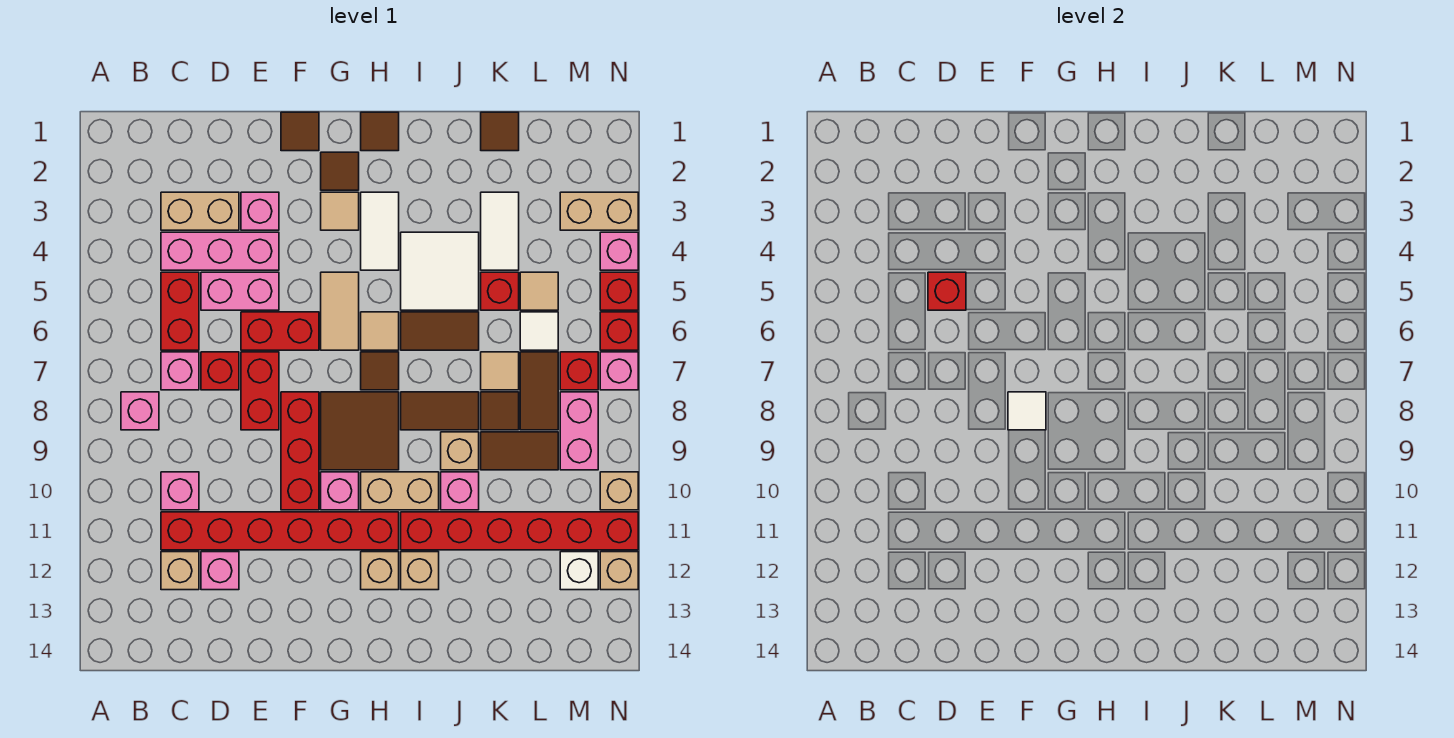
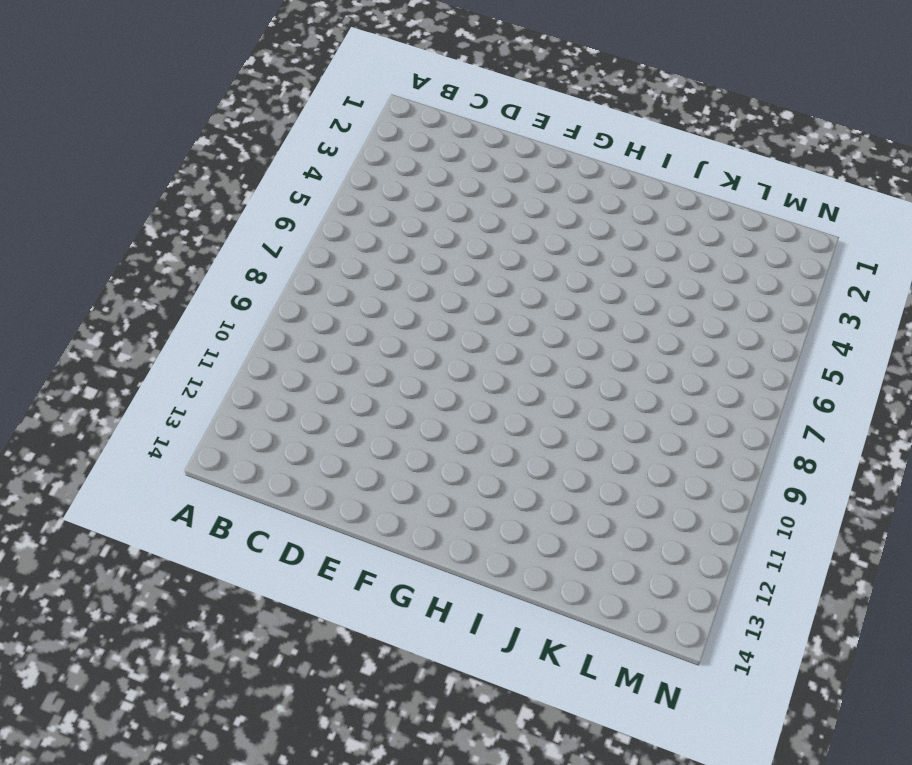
none -> pink 1x1 brick [121,392,159,430]
none -> tan 1x2 brick [161,192,239,230]
none -> pink 1x3 brick [161,232,279,270]
none -> red 1x2 brick [161,272,199,350]

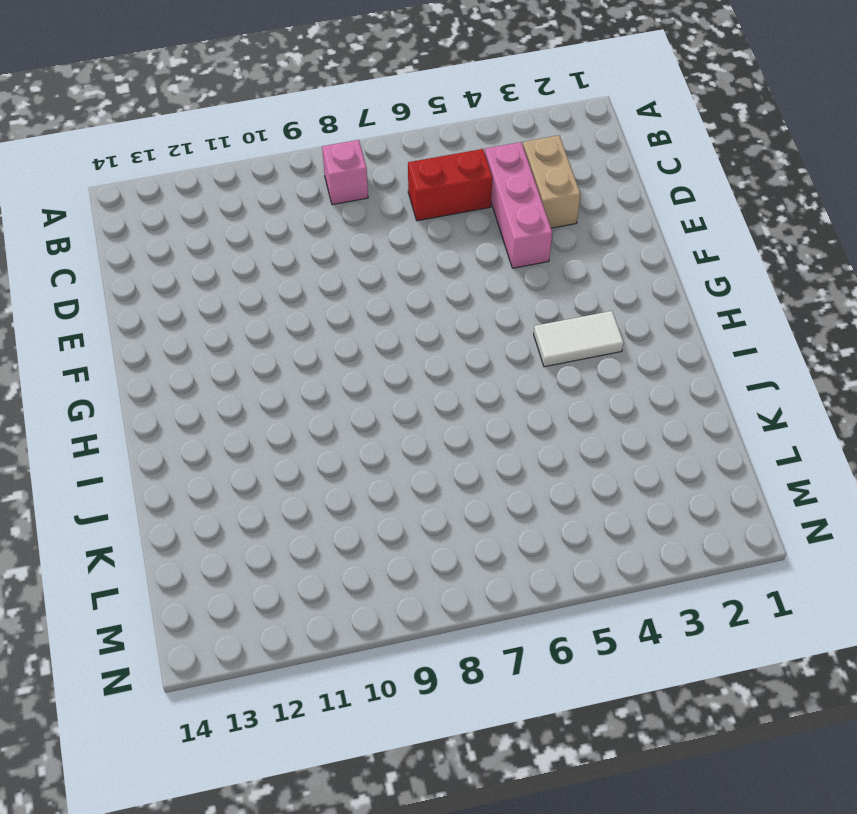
none -> pink 1x1 brick [161,352,199,390]
none -> pink 1x1 brick [161,472,199,510]
none -> red 1x6 brick [161,512,399,550]
none -> tan 1x1 brick [161,552,199,590]

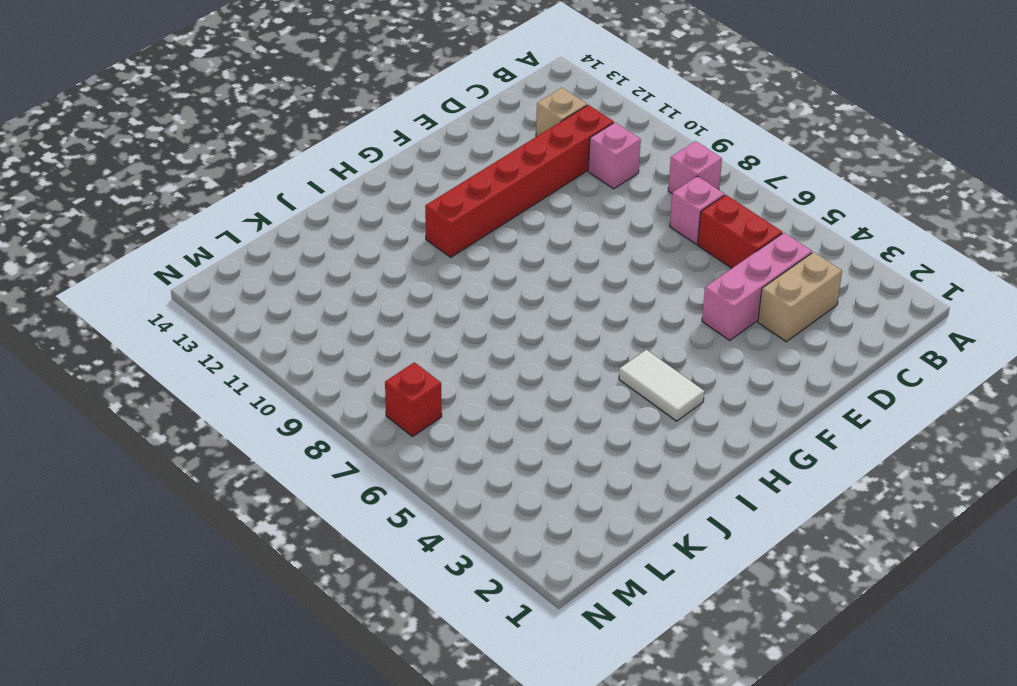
none -> pink 1x2 brick [201,272,279,310]
none -> red 1x1 brick [201,352,239,390]
none -> pink 1x1 brick [201,552,239,590]
none -> pink 1x1 brick [241,192,279,230]

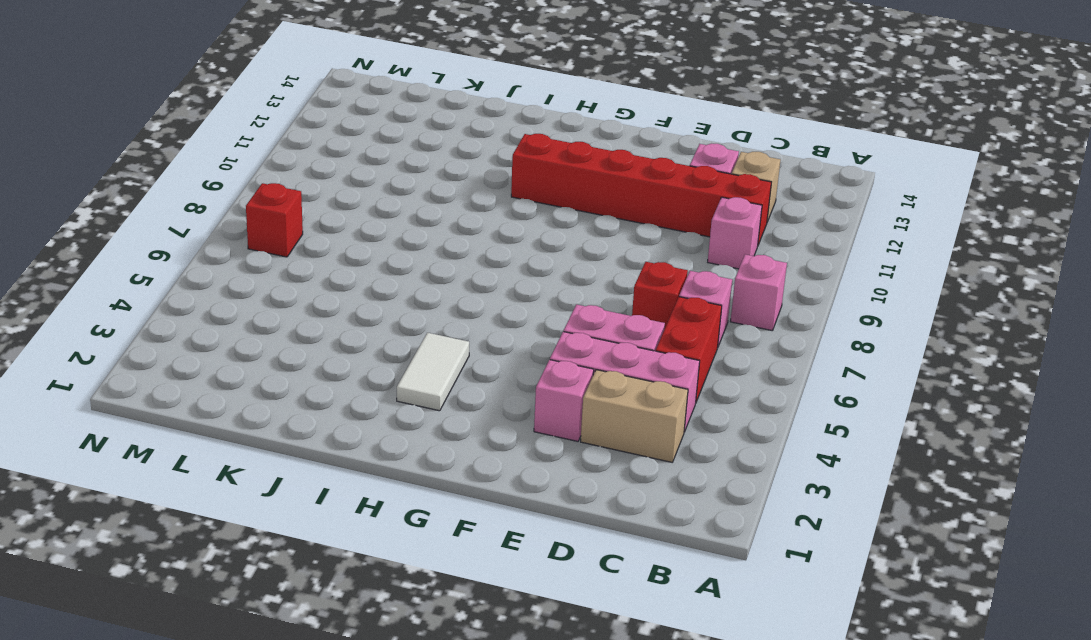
none -> red 1x2 brick [241,312,319,350]
none -> red 1x2 brick [241,352,279,430]
none -> brown 1x1 tile [281,112,319,151]
none -> red 1x3 brick [281,392,319,510]

